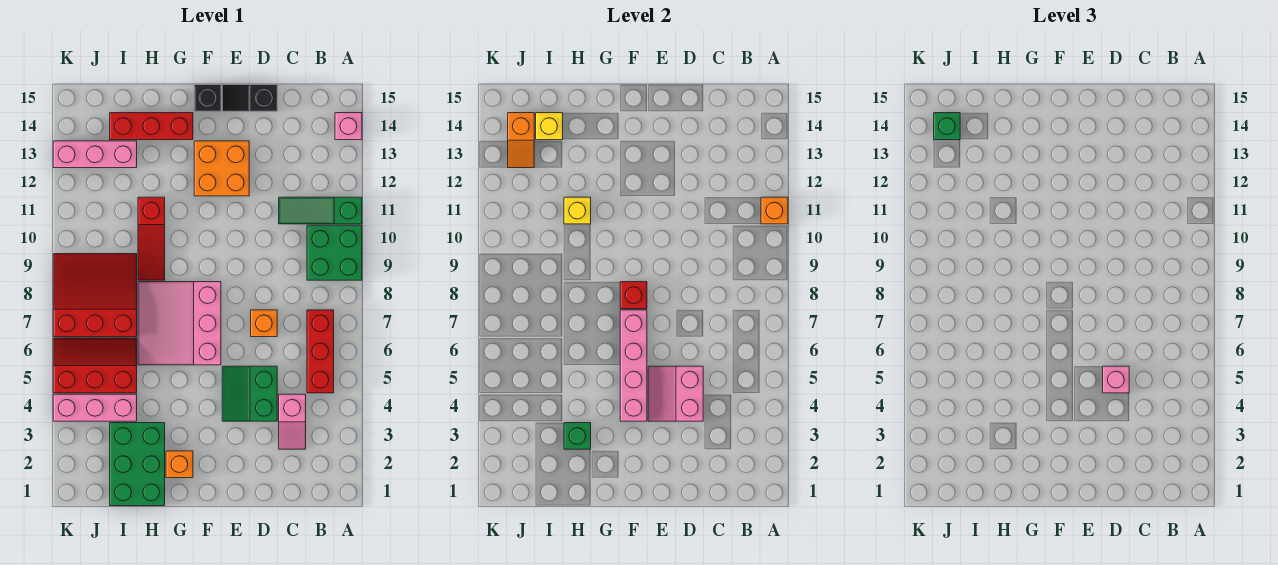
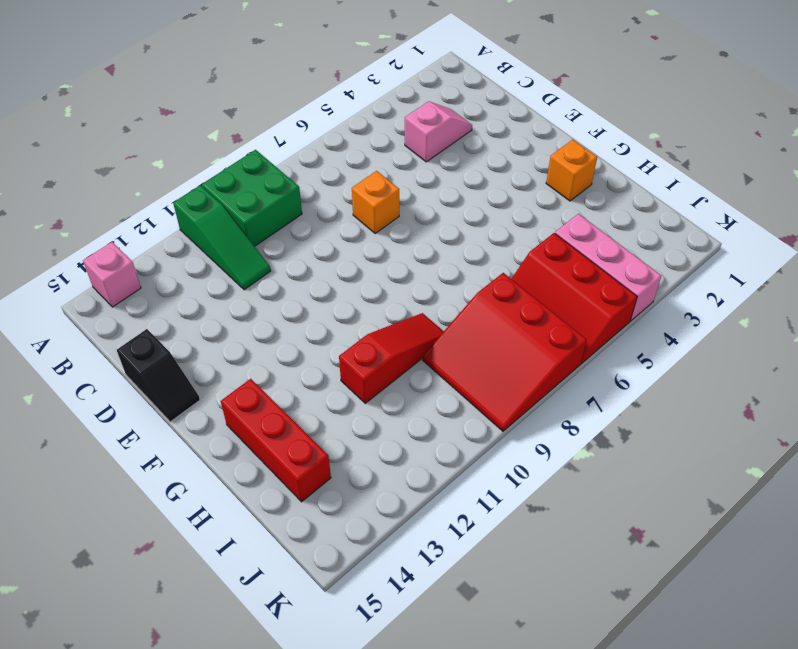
none -> red 1x3 brick [307,310,334,393]
none -> green 2x2 slope [222,366,277,421]
none -> orange 2x2 brick [194,141,249,196]

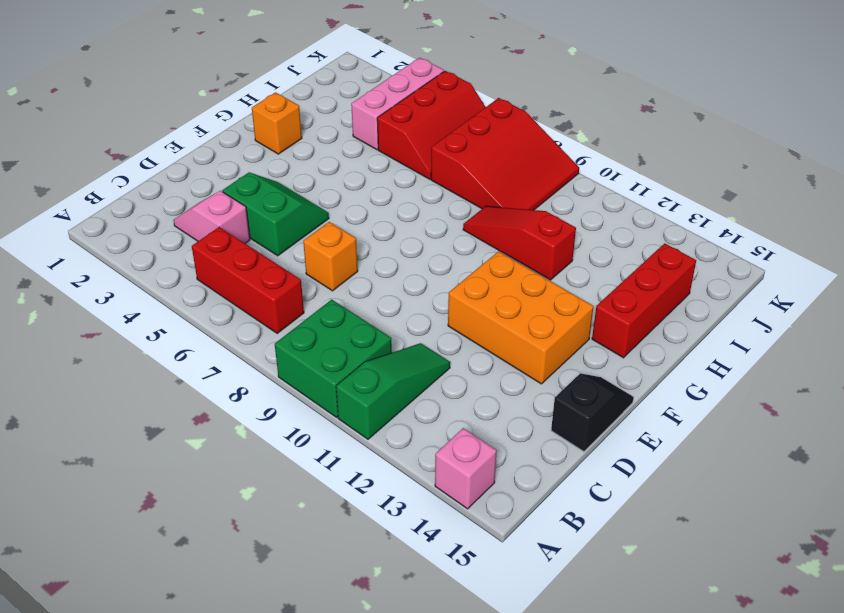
orange 2x3 brick [448,251,594,384] -> orange 2x2 brick [194,141,249,196]
none -> pink 3x3 slope [138,282,221,365]
none -> black 1x1 brick [194,85,221,111]
none -> green 2x3 brick [110,423,165,506]

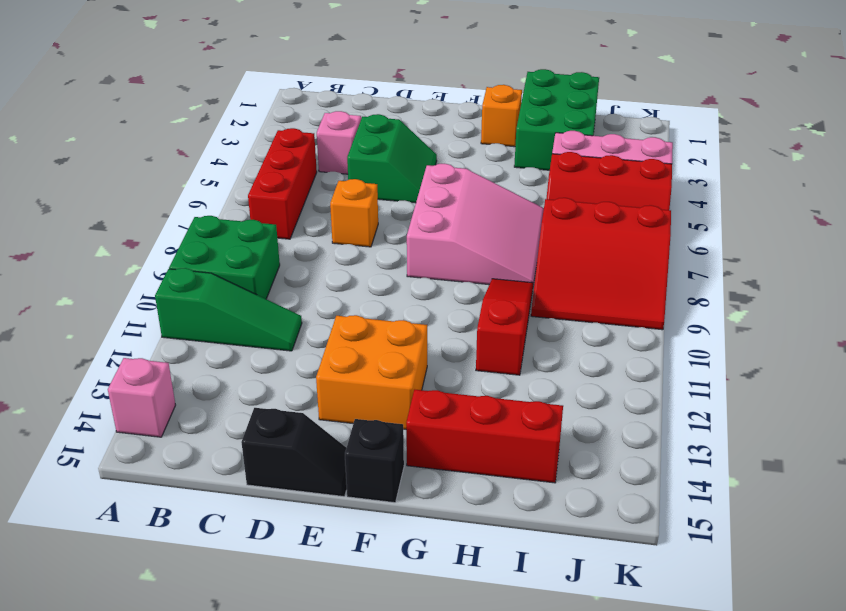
none -> pink 1x3 brick [53,141,137,168]
none -> orange 1x1 brick [761,197,788,224]
none -> pink 2x2 slope [648,366,703,421]

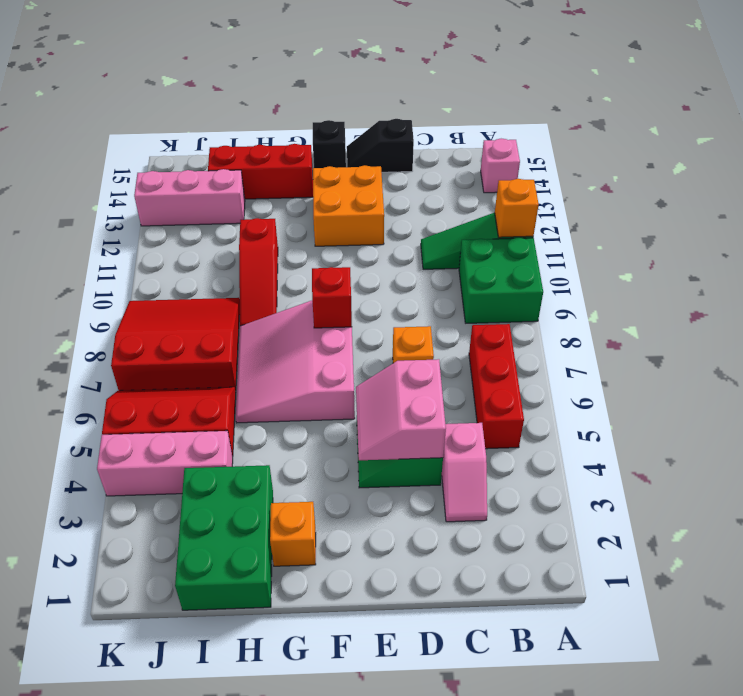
none -> pink 1x4 brick [620,310,647,421]
none -> green 1x1 brick [564,423,591,449]
none -> yellow 1x1 brick [564,197,591,224]

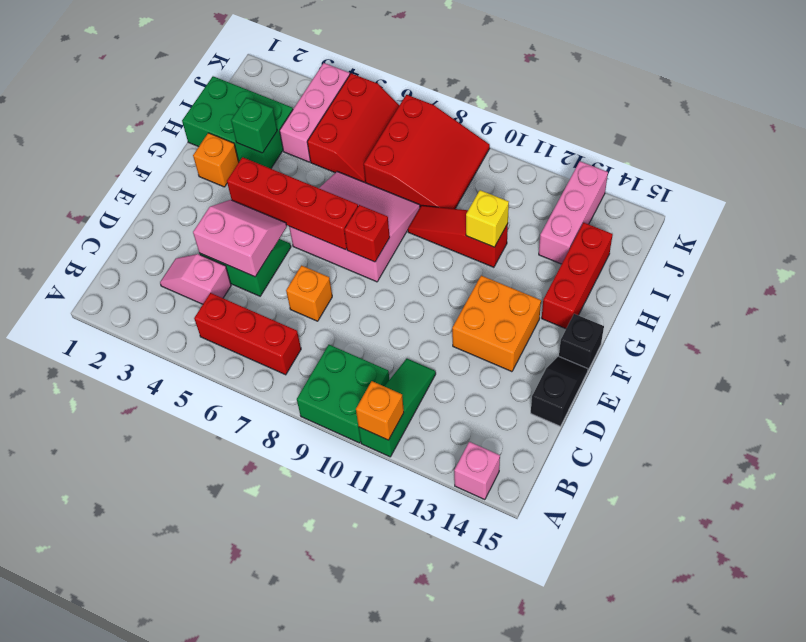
red 1x4 brick [227,157,358,250] -> pink 1x4 brick [620,310,647,421]
none -> yellow 1x1 brick [536,113,563,140]
none -> orange 1x2 slope [508,113,534,168]
none -> pink 1x1 brick [1103,366,1129,393]

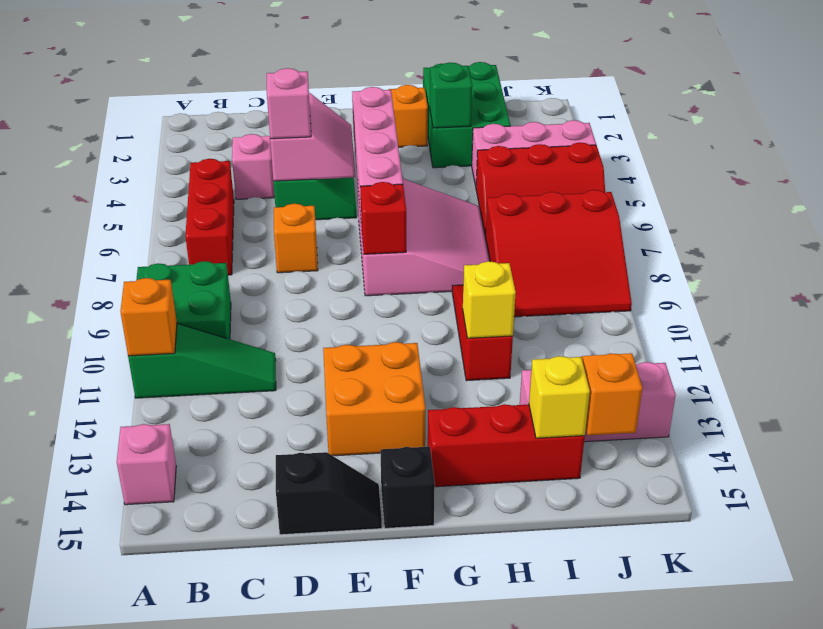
none -> green 1x1 brick [934,113,960,140]

